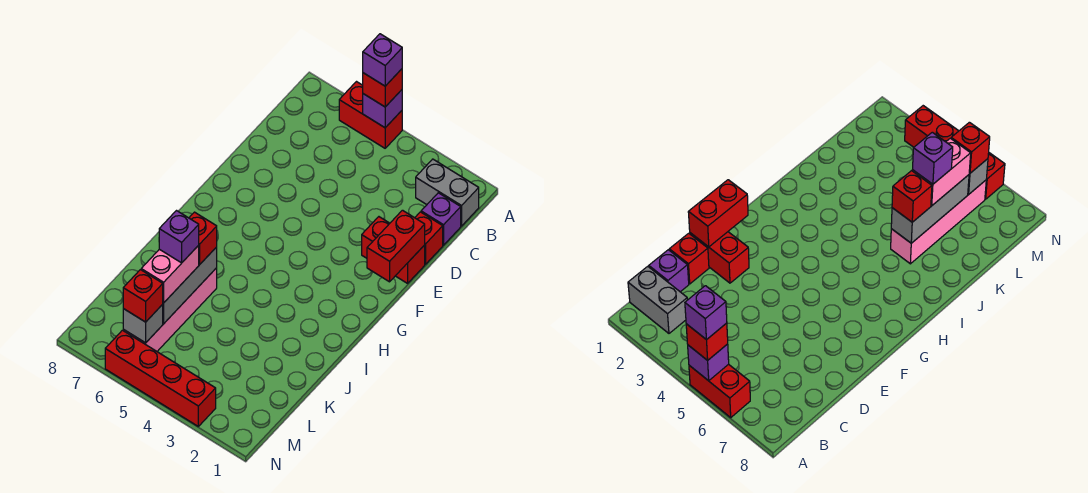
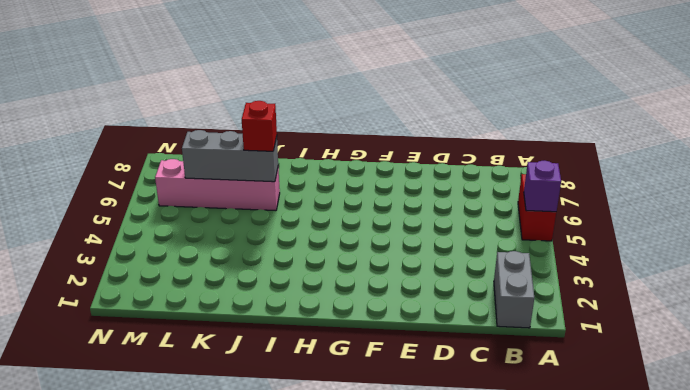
none -> purple 1x1 brick [421,193,461,245]
none -> red 1x1 brick [415,212,443,264]
none -> red 1x2 brick [362,217,425,283]

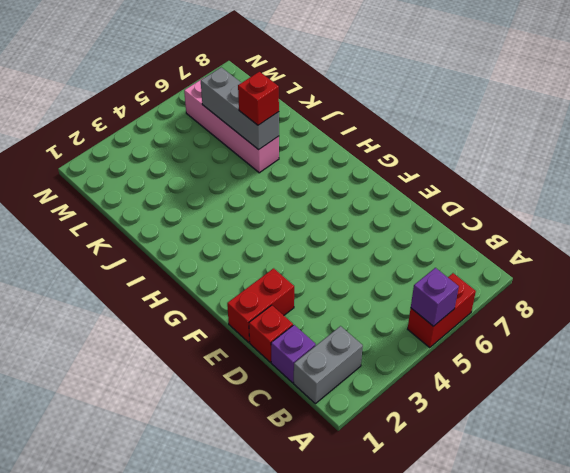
none -> red 1x4 brick [105,330,216,426]
none -> red 1x2 brick [367,210,425,282]
none -> grey 1x1 brick [123,305,163,343]

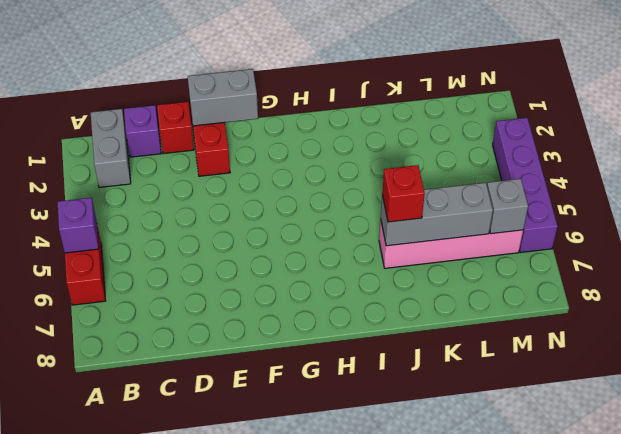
grey 1x2 brick [188,69,258,126] -> red 1x2 brick [367,210,425,282]
purple 1x4 brick [493,118,558,253] -> red 1x4 brick [105,330,216,426]
none -> red 1x1 brick [363,69,402,107]
none -> pink 1x2 brick [141,245,199,303]
none -> red 1x1 brick [123,270,163,322]

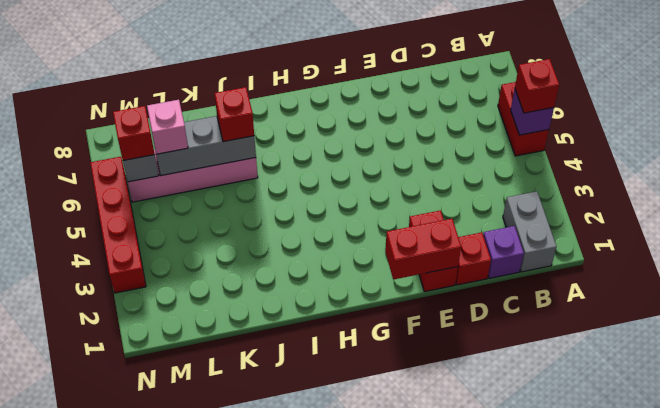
pink 1x1 brick [147,100,188,154] -> pink 1x2 brick [141,245,199,303]
none -> purple 1x1 brick [363,34,402,86]
none -> purple 1x1 brick [159,211,199,263]

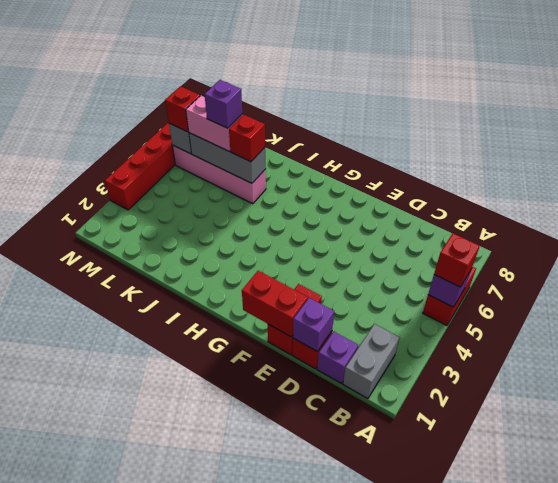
purple 1x1 brick [293,298,334,351] -> purple 1x1 brick moved to [363,34,402,86]

